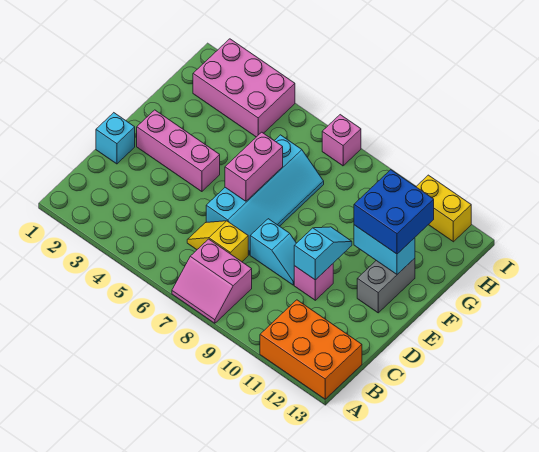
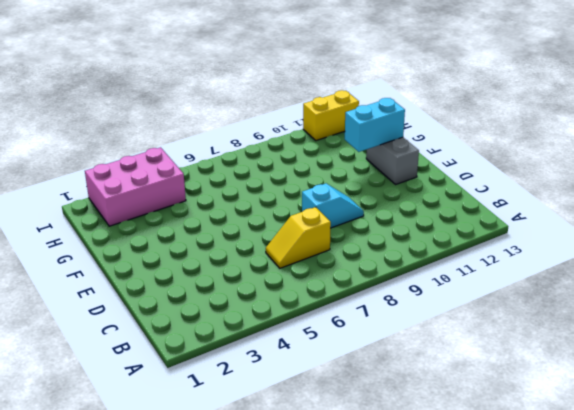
none -> pink 2x2 slope [172,239,252,323]
none -> orange 2x3 brick [260,300,362,399]
none -> cyan 1x1 brick [96,113,135,164]

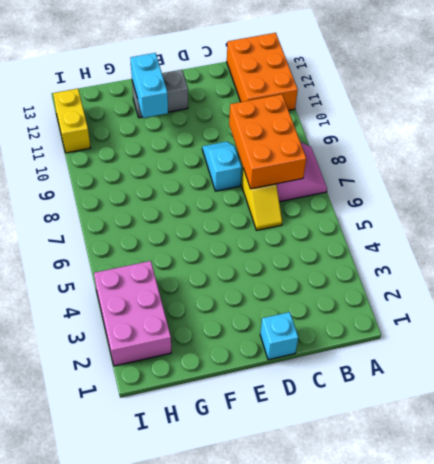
orange 2x3 brick [229,94,306,189] -> none
none -> cyan 2x4 slope [206,135,324,255]
none -> pink 1x1 brick [294,264,333,300]
none -> pink 1x3 brick [137,110,220,192]

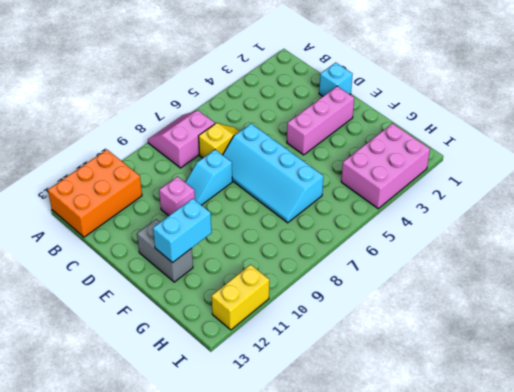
none -> pink 1x1 brick [322,115,361,166]
none -> cyan 1x2 slope [294,227,352,280]
none -> pink 1x2 brick [225,132,283,201]

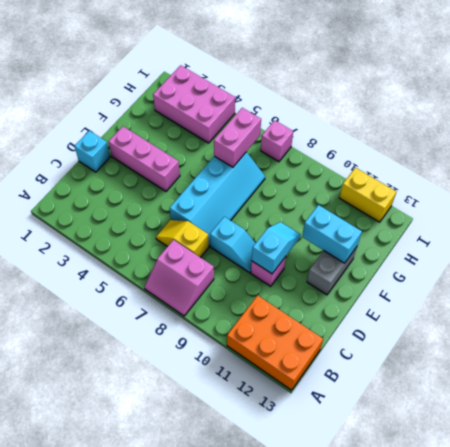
pink 1x2 brick [214,108,261,167] -> pink 1x2 brick moved to [225,132,283,201]
none -> blue 2x2 brick [354,170,434,254]

